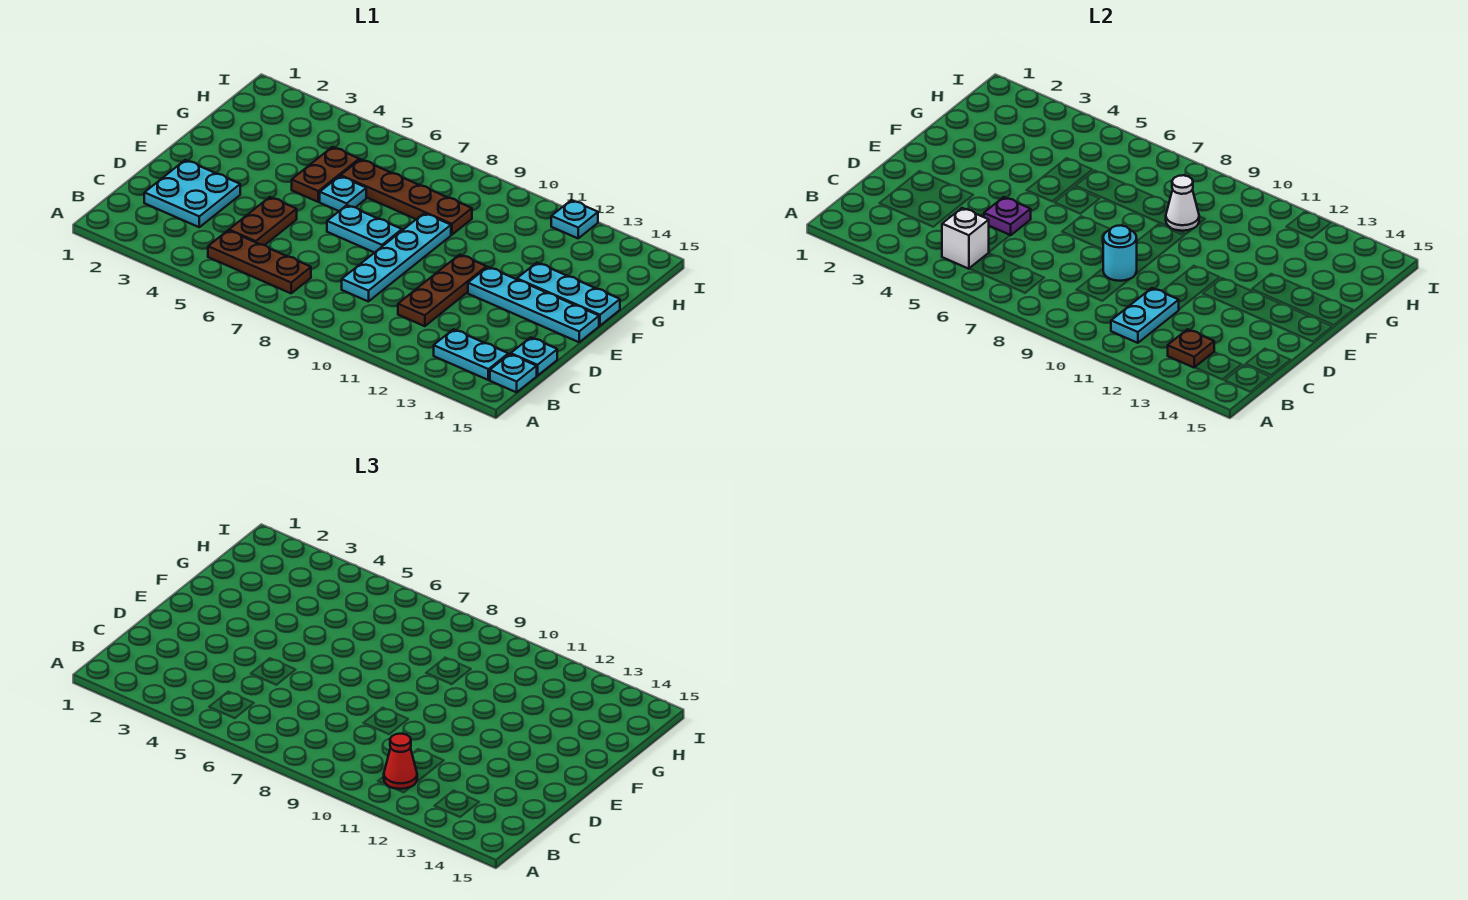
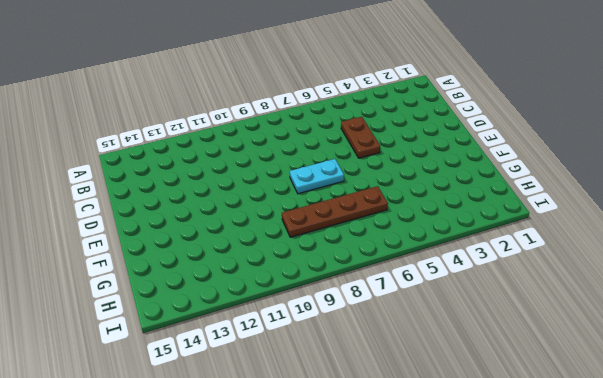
none -> brown 1x3 plate [208,231,311,293]
none -> cyan 1x2 plate [434,329,508,380]
none -> cyan 1x1 plate [490,354,537,392]

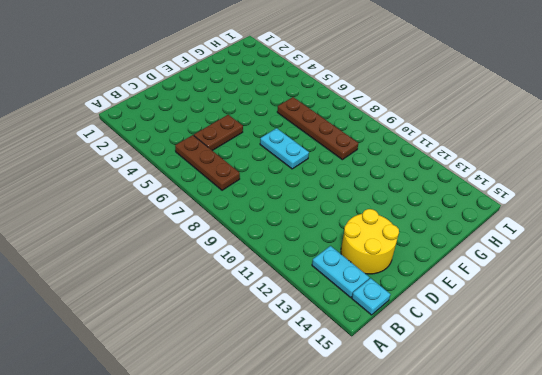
yellow 2x2 round brick [341,209,399,274] -> none
none -> cyan 2x2 plate [144,160,240,227]
none -> cyan 1x4 plate [342,213,451,302]
none -> brown 1x3 plate [398,255,486,326]

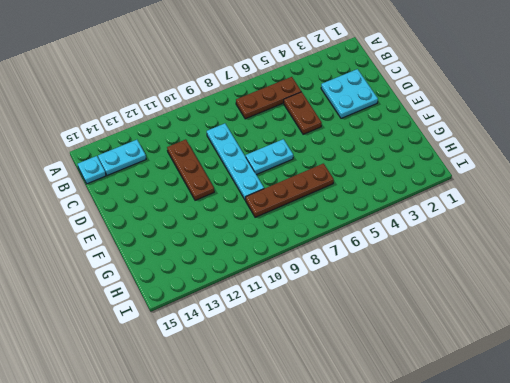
none -> cyan 1x1 plate [511,337,557,376]
none -> cyan 1x4 plate [468,267,599,342]
none -> brown 1x2 plate [292,147,359,202]

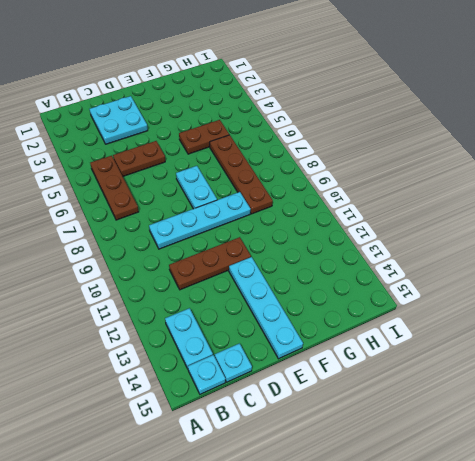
none -> cyan 1x1 plate [320,176,366,211]
none -> cyan 1x3 plate [517,263,620,326]
none -> cyan 1x1 plate [551,200,598,238]

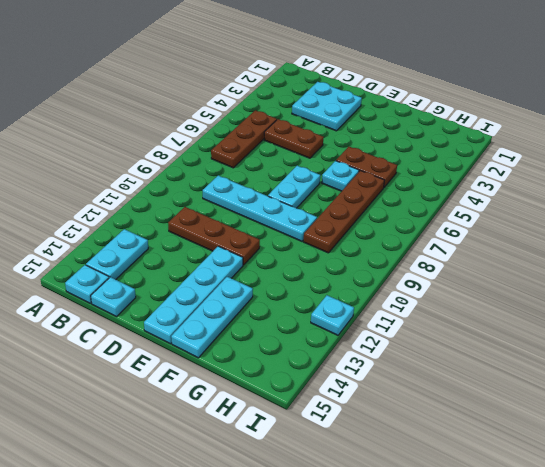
none -> white 1x1 brick [942,208,989,269]
none -> cyan 1x2 plate [1111,288,1179,343]
none -> brown 1x1 plate [1168,329,1214,367]

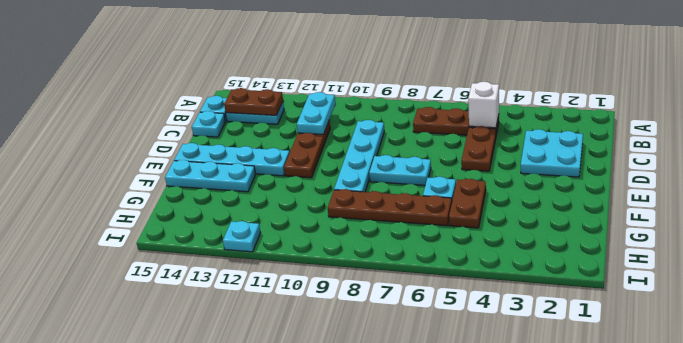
brown 1x2 plate [224,88,283,115] -> brown 1x1 plate [1168,329,1214,367]
none -> purple 1x1 plate [984,197,1031,235]
none -> cyan 1x1 round brick [1103,226,1137,281]
none -> white 1x1 cone [1166,175,1199,231]

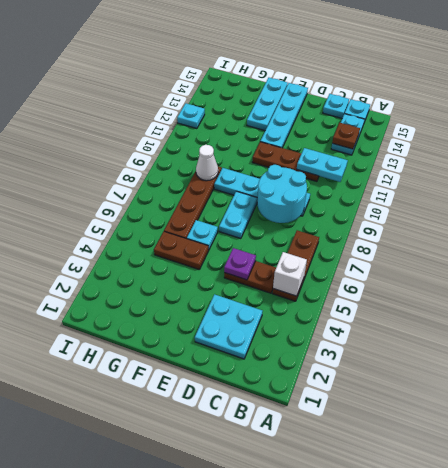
cyan 2x2 round brick [257,165,307,223] -> cyan 1x1 round brick [1103,226,1137,281]
none -> red 1x1 cone [384,734,417,789]

